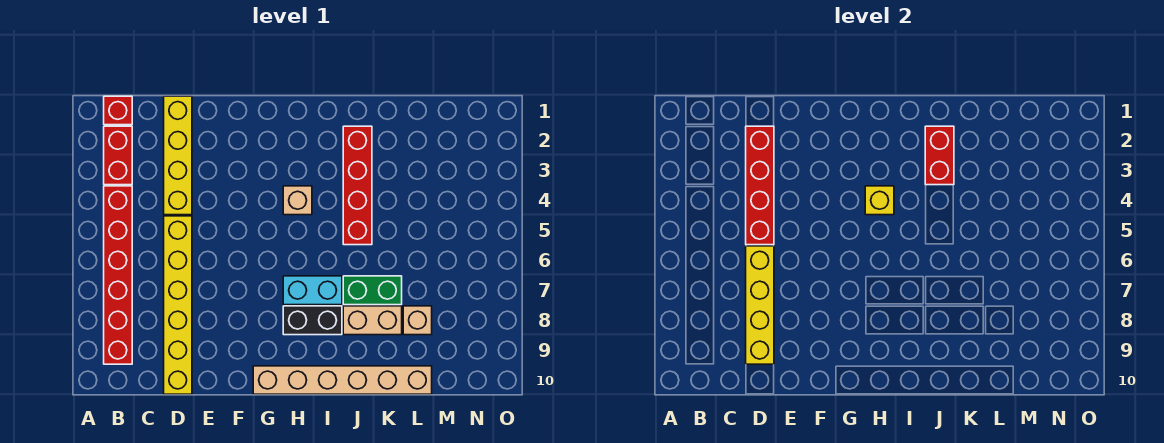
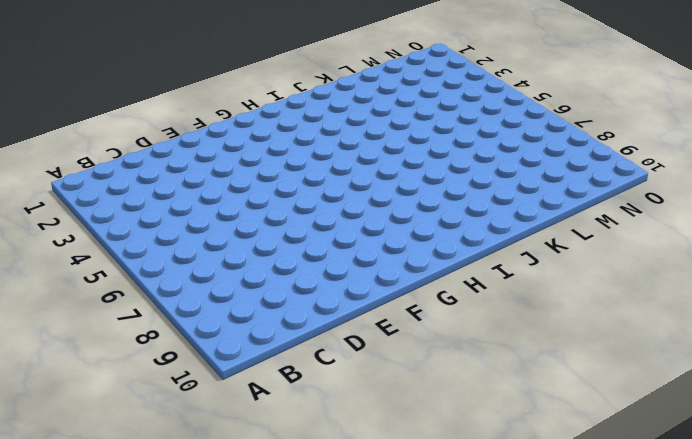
none -> red 1x1 brick [104,96,132,125]
none -> red 1x2 brick [104,126,132,185]
none -> red 1x6 brick [104,186,132,364]

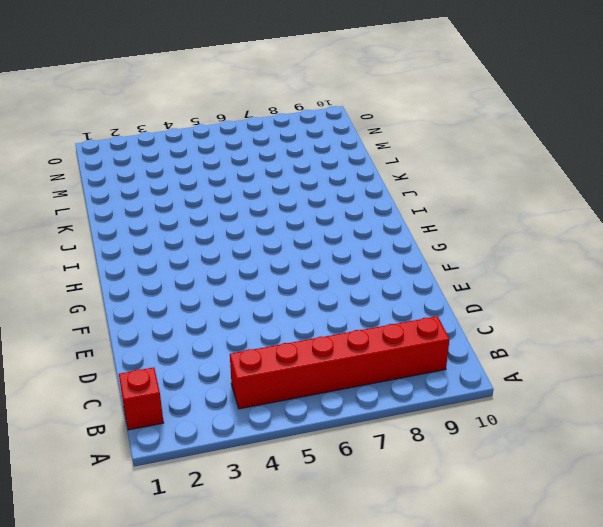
none -> red 1x2 brick [104,126,132,185]
none -> yellow 1x4 brick [164,96,192,215]
none -> yellow 1x6 brick [164,216,192,394]

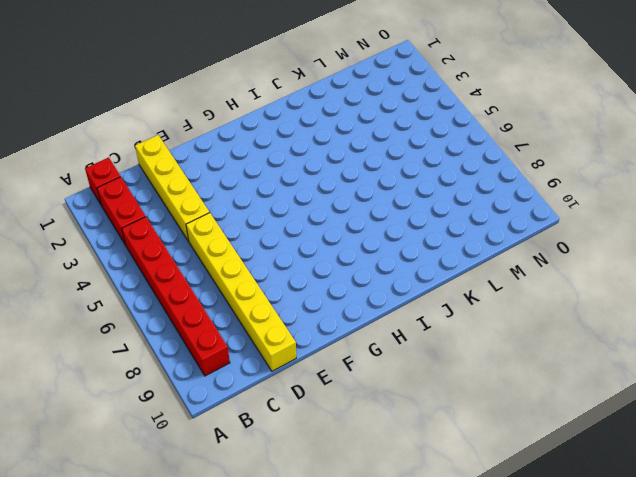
none -> tan 1x6 brick [253,366,432,394]
none -> tan 1x1 brick [283,186,312,215]
none -> cyan 1x2 brick [283,276,342,305]

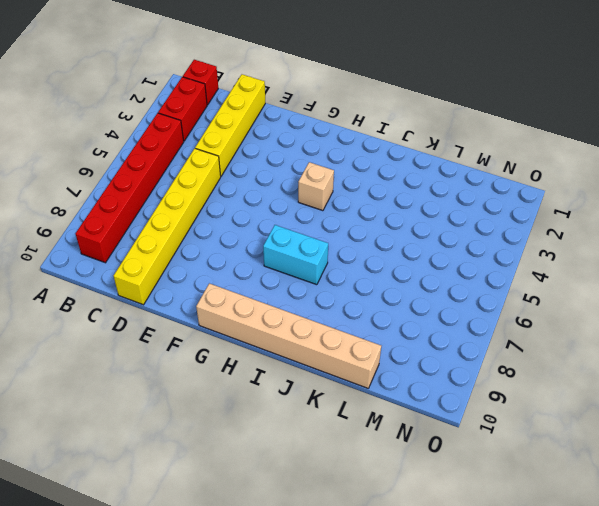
none -> black 1x2 brick [283,306,342,335]
none -> red 1x4 brick [343,126,372,245]
none -> green 1x2 brick [343,276,402,305]

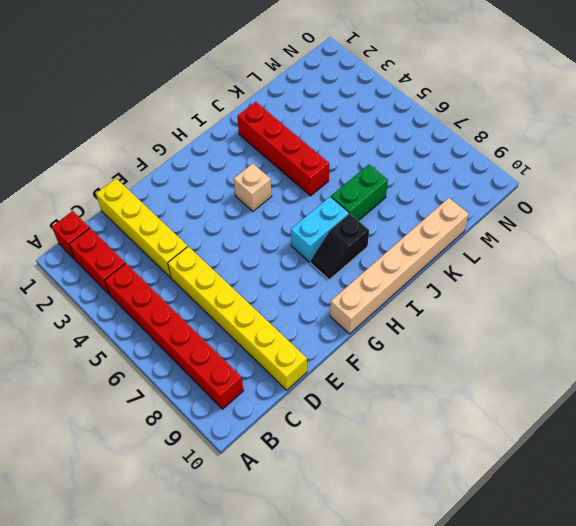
black 1x2 slope [311,214,369,280] -> black 1x2 brick [283,306,342,335]
none -> tan 1x2 brick [343,306,402,335]
none -> tan 1x1 brick [403,306,432,335]
none -> red 1x4 brick [746,126,774,245]

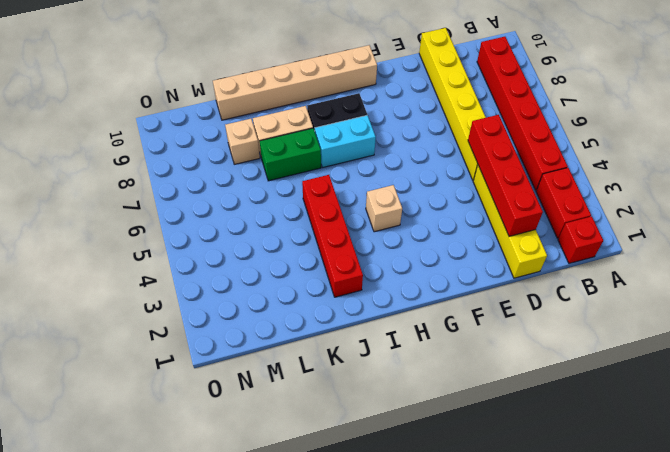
none -> yellow 1x4 brick [746,246,774,364]
none -> yellow 1x1 brick [865,186,894,215]
none -> red 1x2 brick [925,126,954,185]

